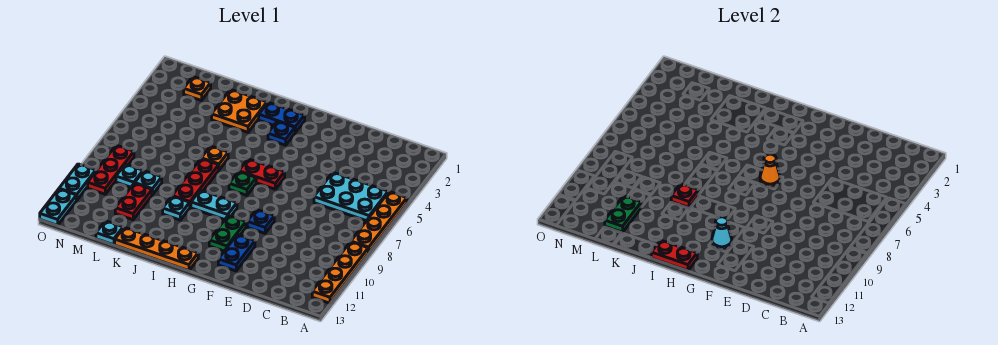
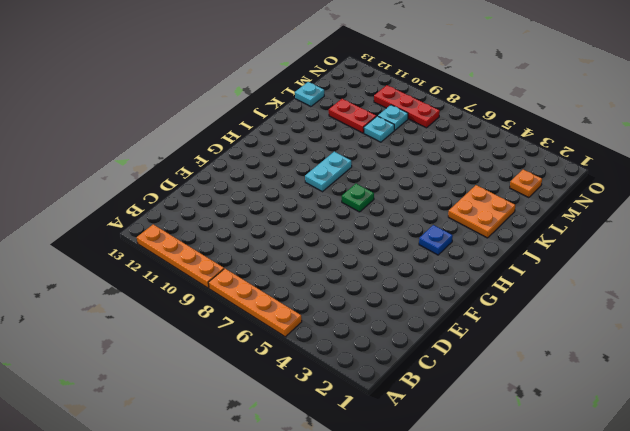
none -> cyan 2x3 plate [314,172,388,221]
none -> blue 1x1 plate [247,210,274,233]
none -> blue 1x2 plate [218,235,255,271]

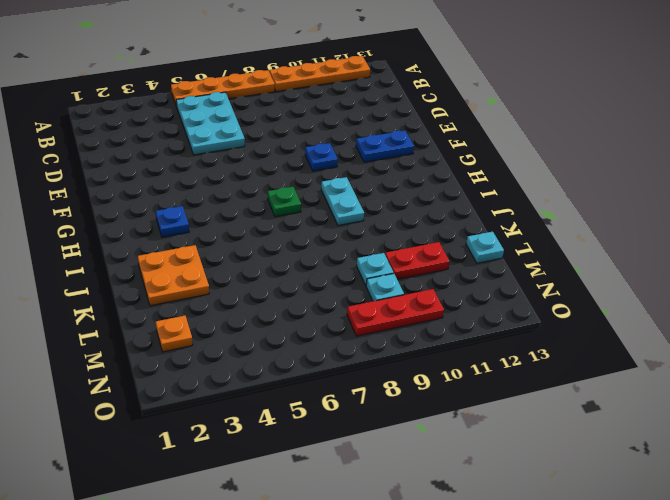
none -> red 1x2 plate [239,159,285,189]
none -> green 1x2 plate [209,216,246,251]
none -> blue 1x2 plate [259,102,305,133]

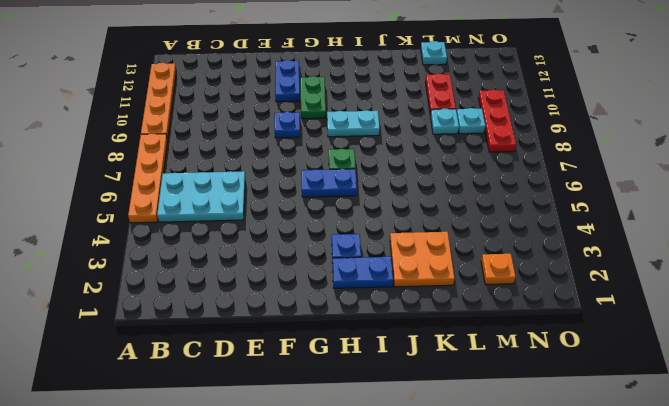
blue 1x2 plate [302,169,357,197] -> red 1x2 plate [239,159,285,189]
none -> orange 1x4 plate [115,227,198,271]
none -> orange 1x1 plate [201,146,228,170]
none -> red 1x3 plate [173,159,219,207]

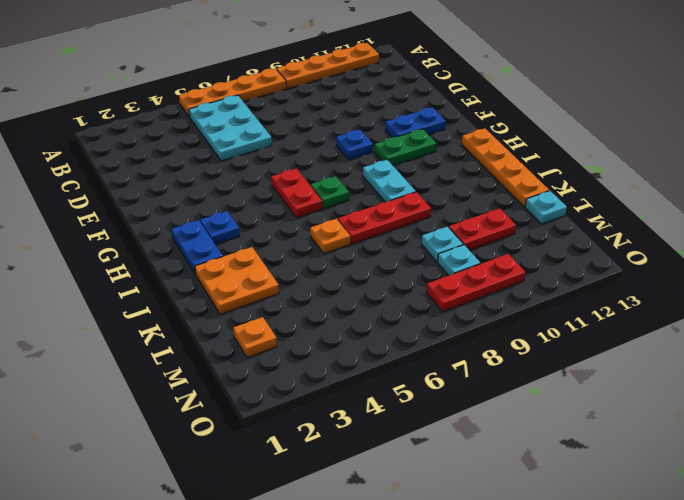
none -> cyan 1x1 plate [163,196,190,220]
none -> cyan 1x2 plate [59,164,96,200]
none -> cyan 1x2 plate [40,189,76,225]

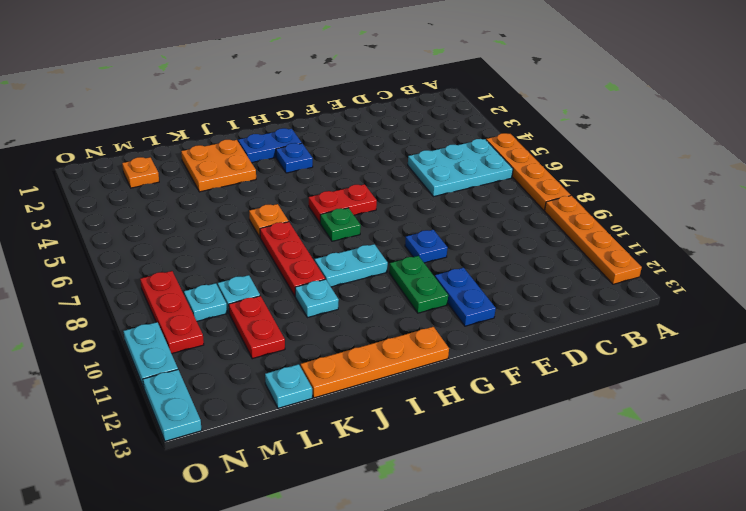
none -> orange 1x1 cone [760,154,780,187]
none -> cyan 1x1 cone [712,217,732,250]
none -> red 1x2 plate [651,240,697,271]

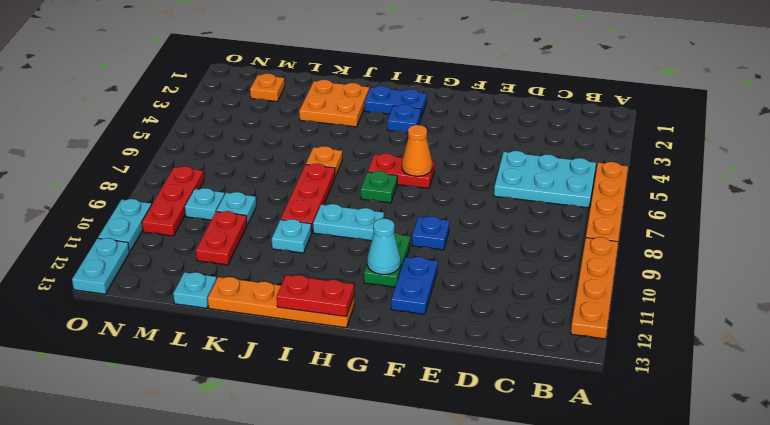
none -> red 1x1 plate [671,184,698,208]
none -> green 1x2 plate [605,196,641,232]

